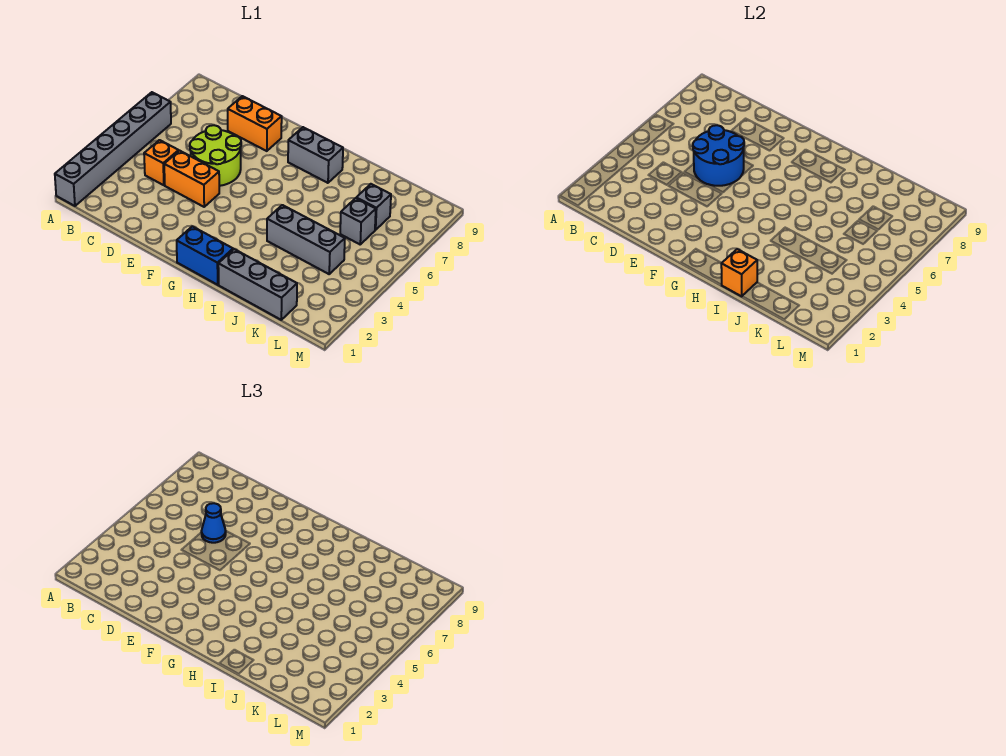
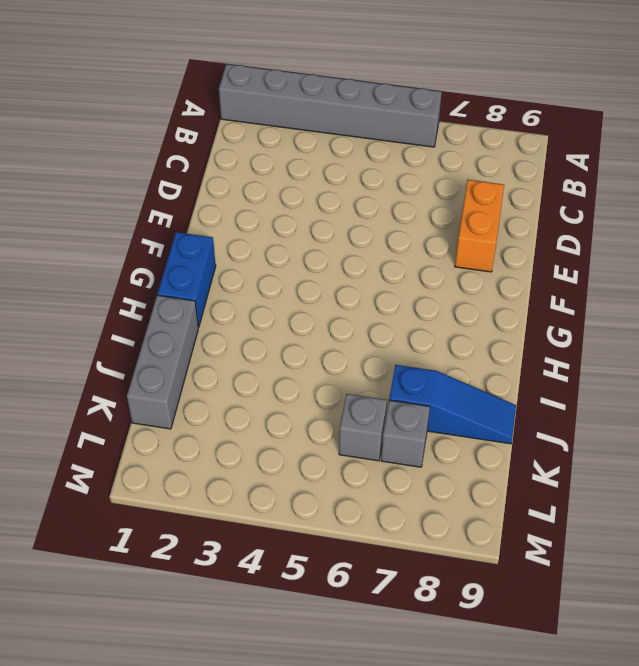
blue 1x3 slope [389,365,516,444] -> none
none -> orange 1x1 brick [144,140,179,185]
none -> orange 1x2 brick [164,151,219,207]
none -> lime 2x2 round brick [190,125,241,186]

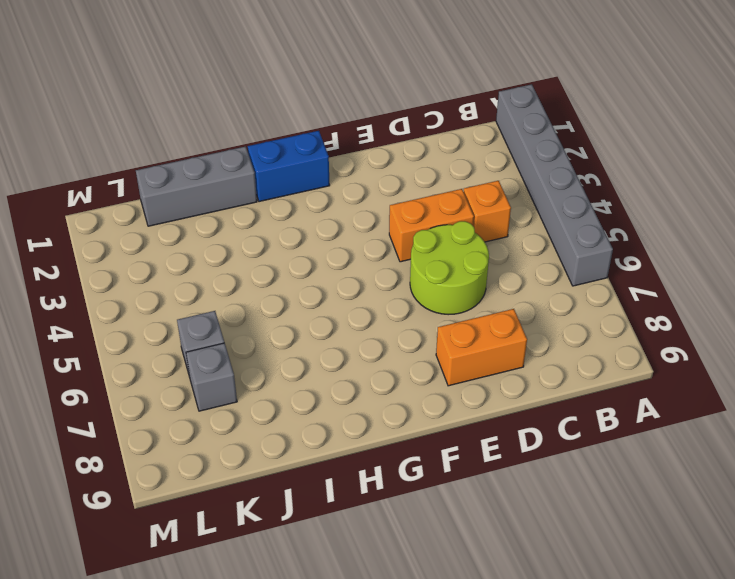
none -> grey 1x2 brick [288,127,343,183]
none -> grey 1x3 brick [267,205,345,274]
none -> blue 2x2 round brick [693,125,744,186]

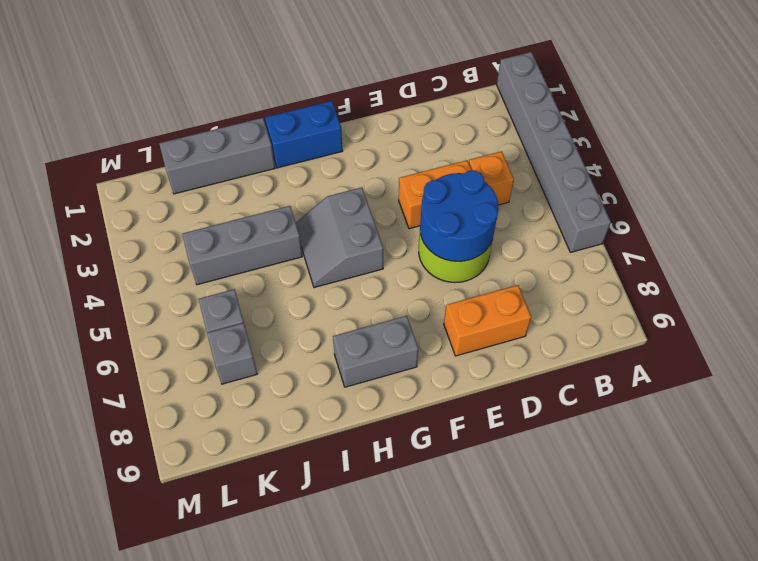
grey 2x2 slope [296,187,383,288] -> none
none -> orange 1x1 brick [721,249,757,296]
none -> blue 1x1 cone [201,503,226,543]

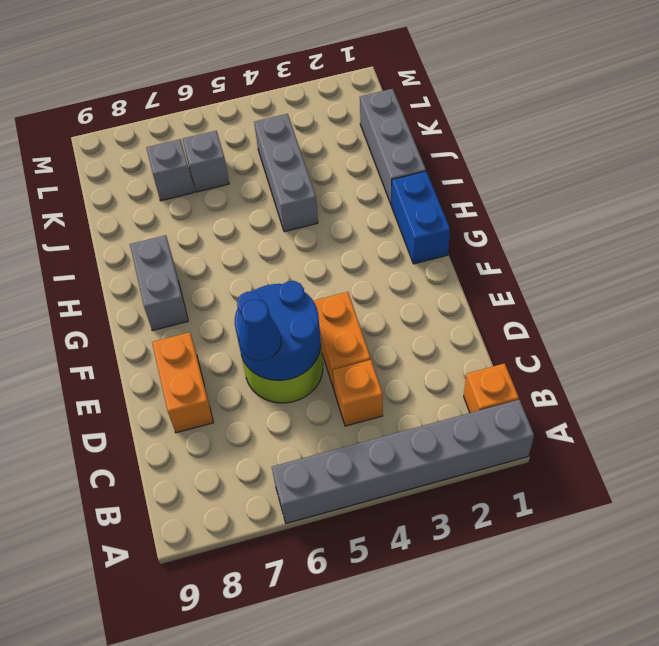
orange 1x1 brick [464,363,519,413] -> orange 1x1 brick moved to [721,249,757,296]

